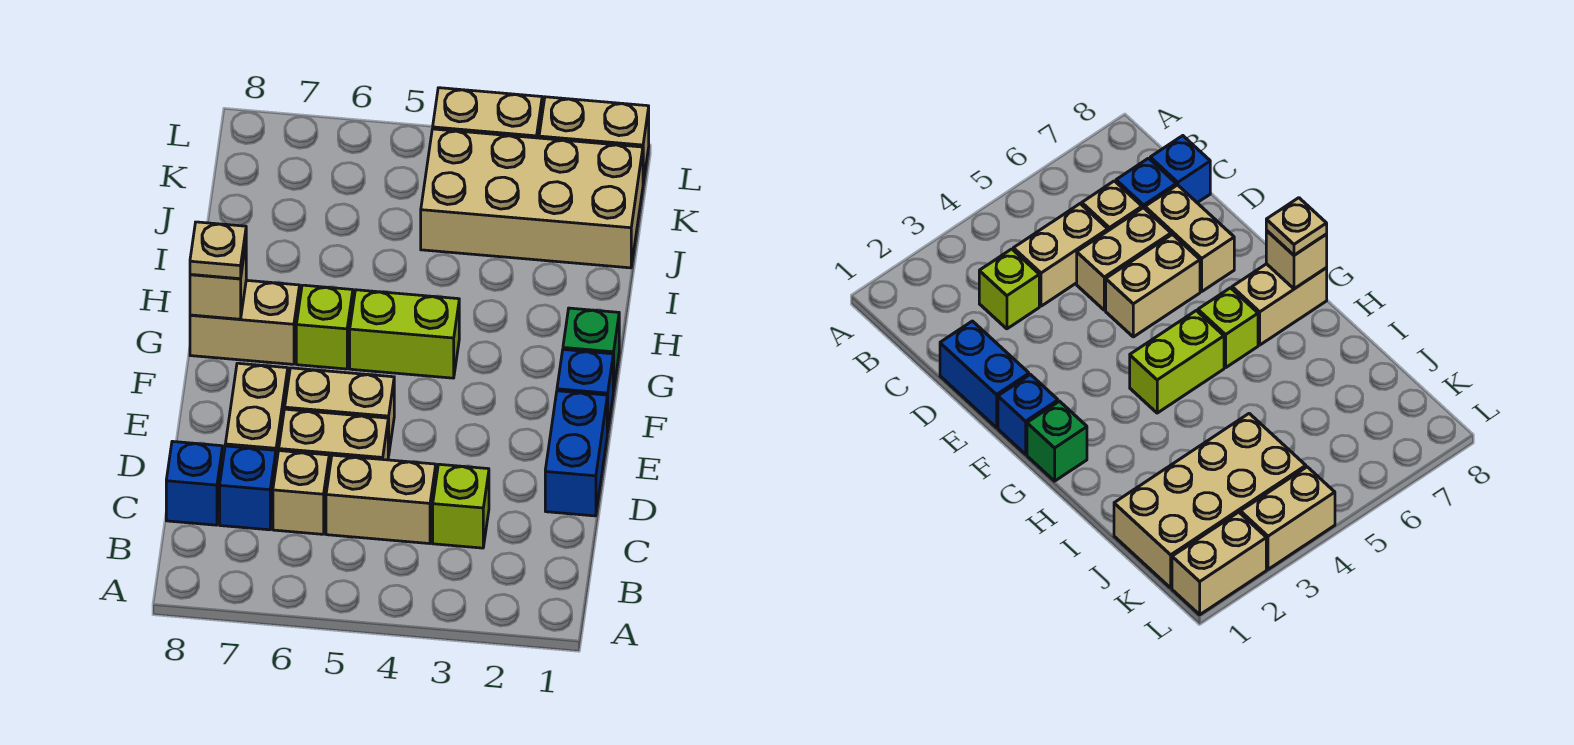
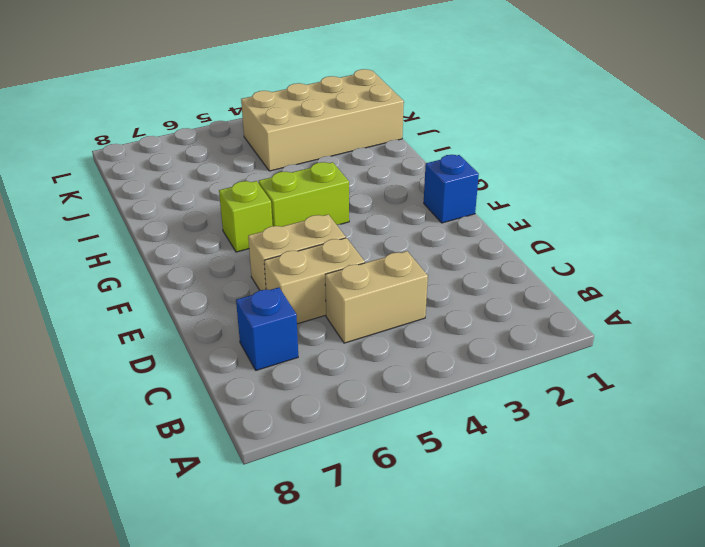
none -> lime 1x1 brick [433,464,489,548]
none -> tan 1x1 brick [273,451,329,534]
none -> blue 1x1 brick [166,441,223,525]

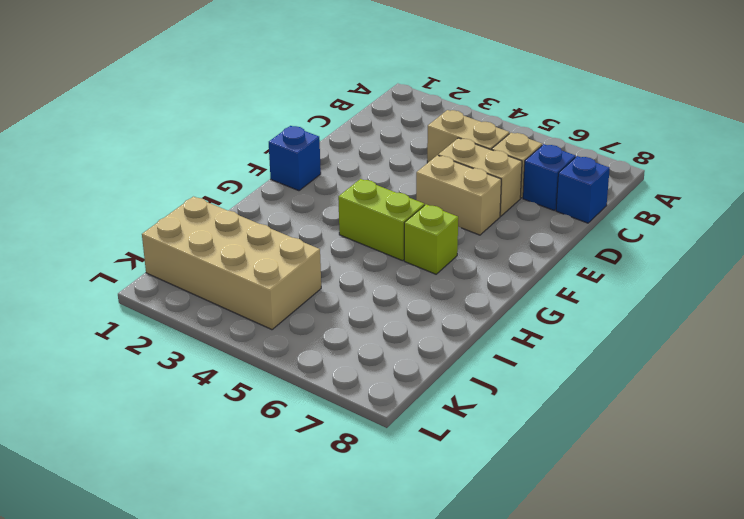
none -> lime 1x1 brick [433,464,489,548]
none -> blue 1x2 brick [545,391,607,516]
none -> tan 1x2 brick [225,363,288,464]

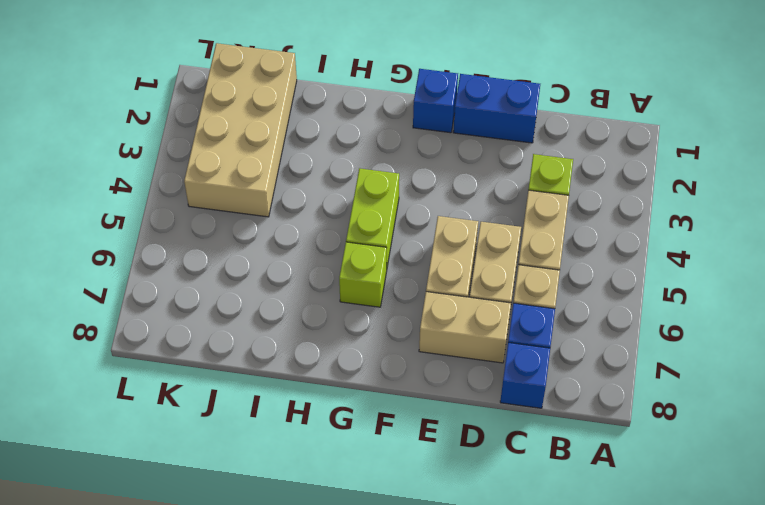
none -> green 1x1 brick [563,308,619,392]
none -> tan 1x2 brick [190,280,300,364]
none -> tan 1x2 brick [539,97,649,183]

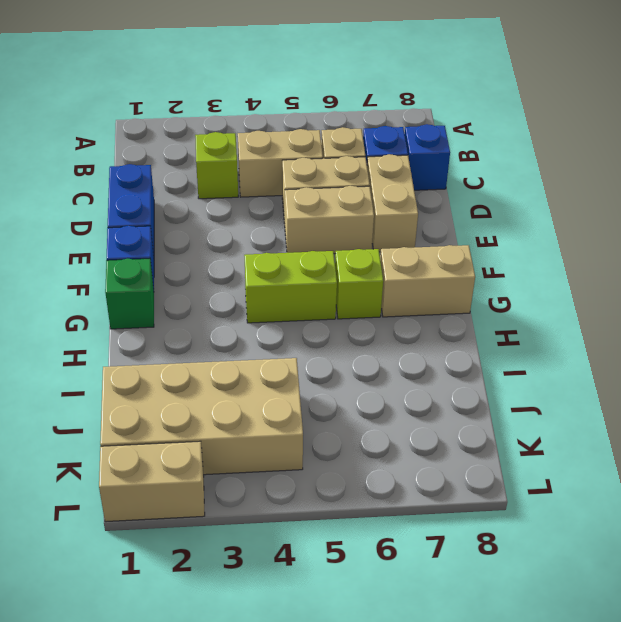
none -> tan 1x2 brick [433,88,542,138]
none -> tan 1x1 brick [190,245,246,319]
none -> tan 1x1 plate [190,222,246,279]

